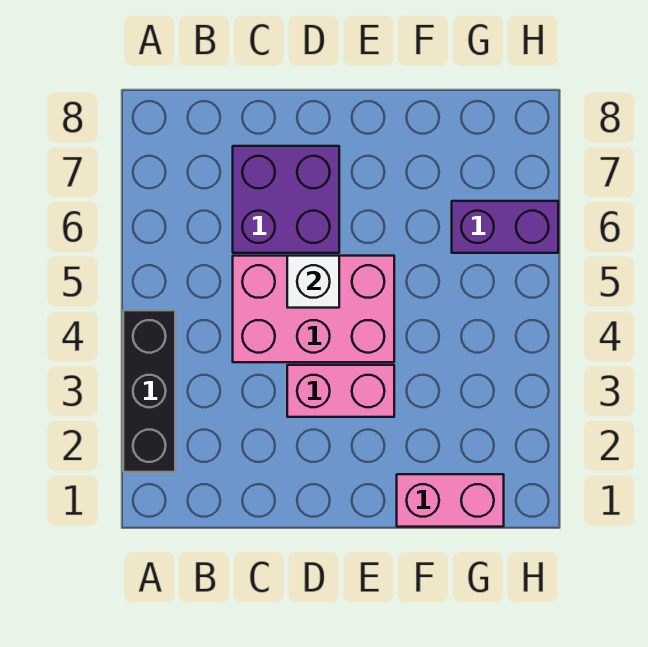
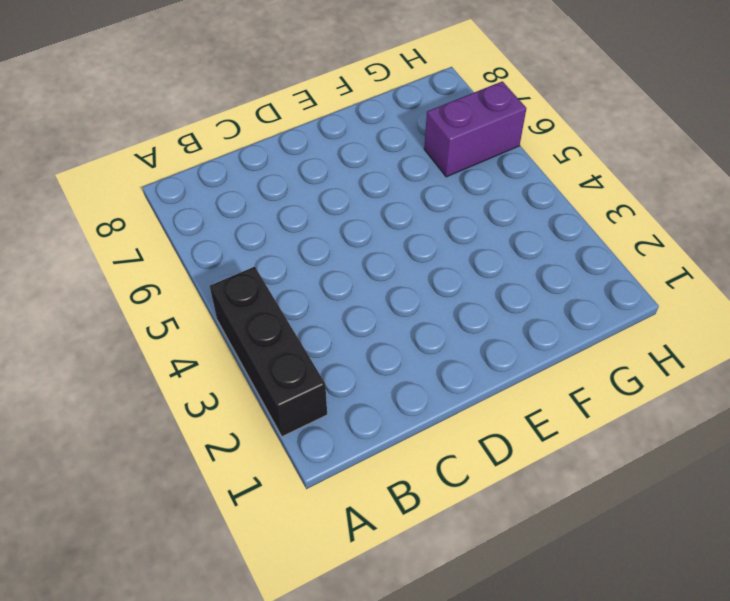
none -> pink 2x3 brick [233,256,394,362]
none -> purple 2x2 brick [233,146,339,253]

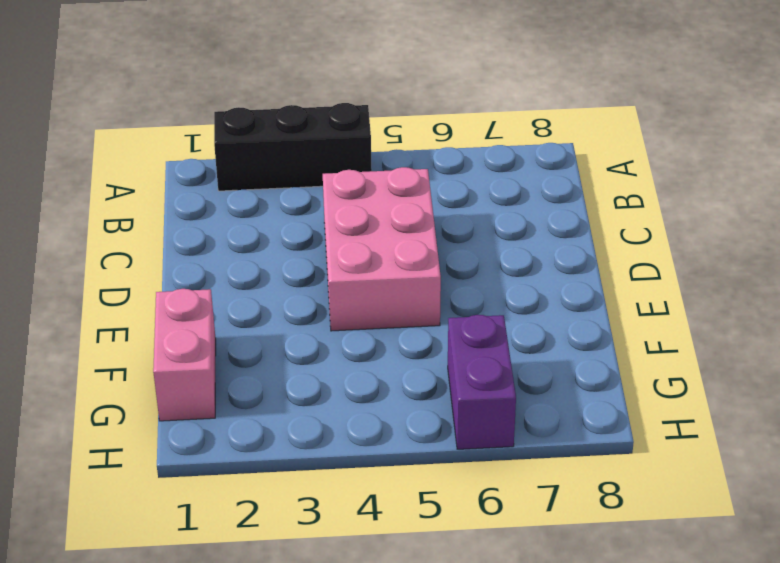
none -> purple 2x2 brick [233,146,339,253]
none -> pink 1x2 brick [287,365,394,417]

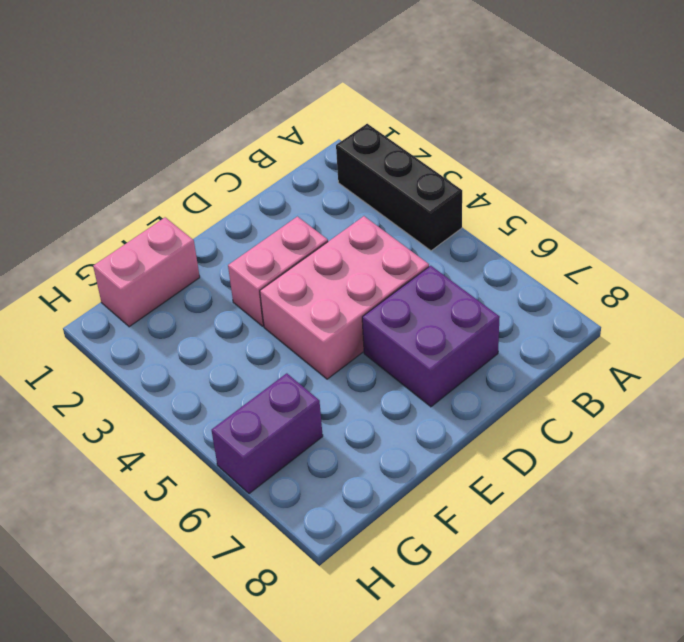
none -> white 1x1 brick [287,256,339,308]

